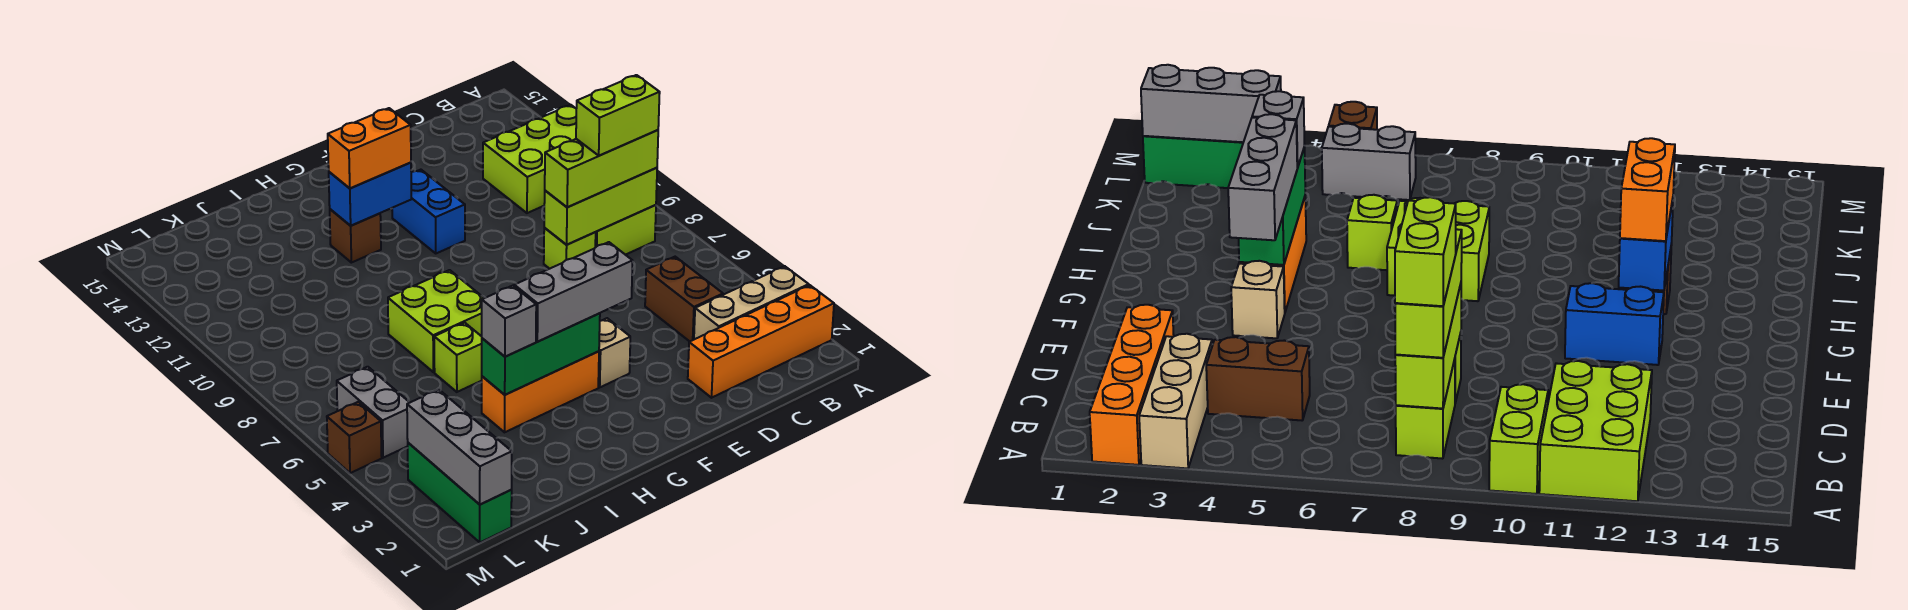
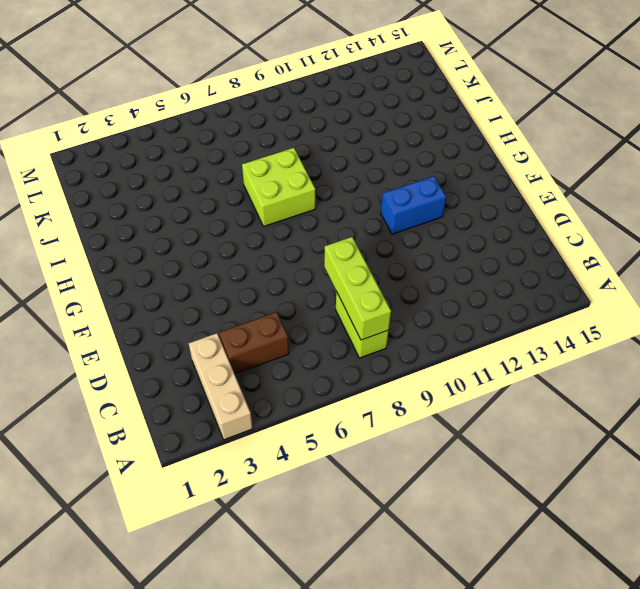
none -> orange 1x4 brick [688,285,834,398]
none -> lime 1x2 brick [1489,384,1548,494]
none -> lime 2x3 brick [483,105,576,213]

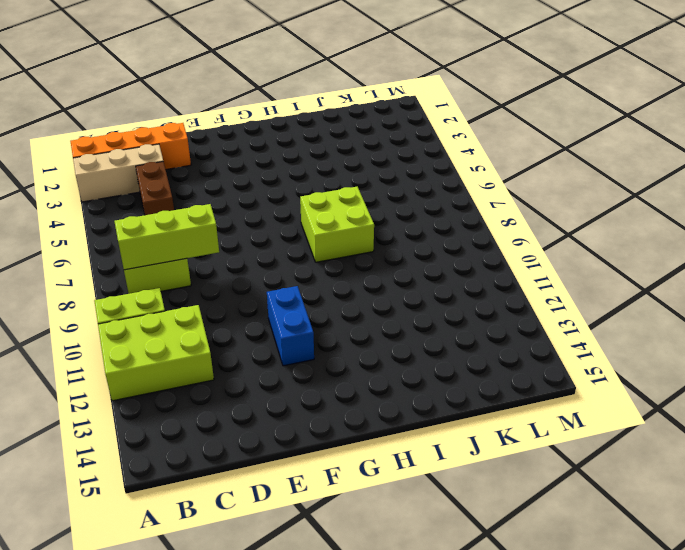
none -> lime 1x1 brick [544,228,596,269]
none -> tan 1x1 brick [598,318,630,387]
none -> orange 1x3 brick [482,351,599,432]

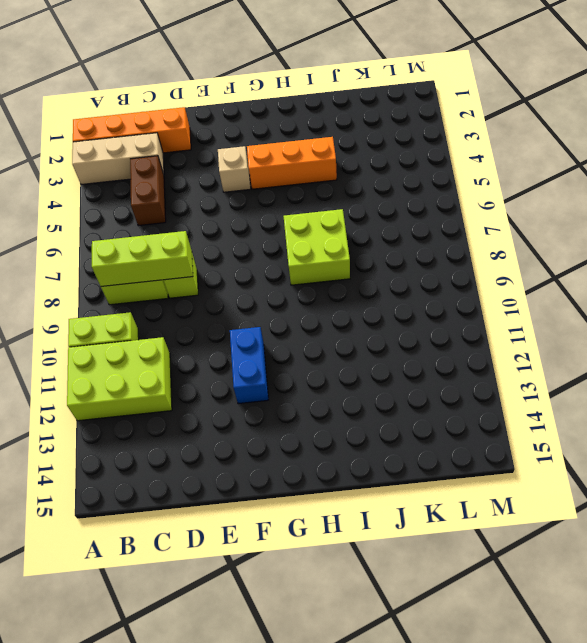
none -> brown 1x1 brick [330,209,381,263]
none -> lime 1x1 brick [434,323,482,392]
none -> green 1x3 brick [408,443,512,542]

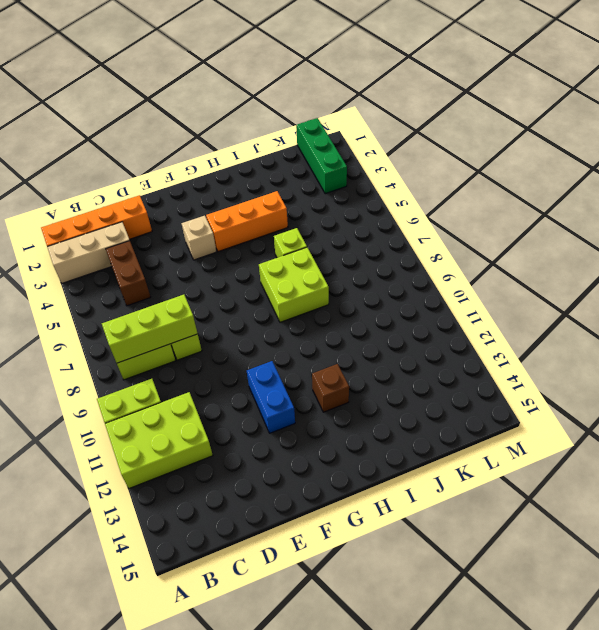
none -> grey 1x2 brick [337,367,410,458]
none -> brown 1x1 brick [327,402,382,473]
none -> green 1x3 brick [482,313,600,395]

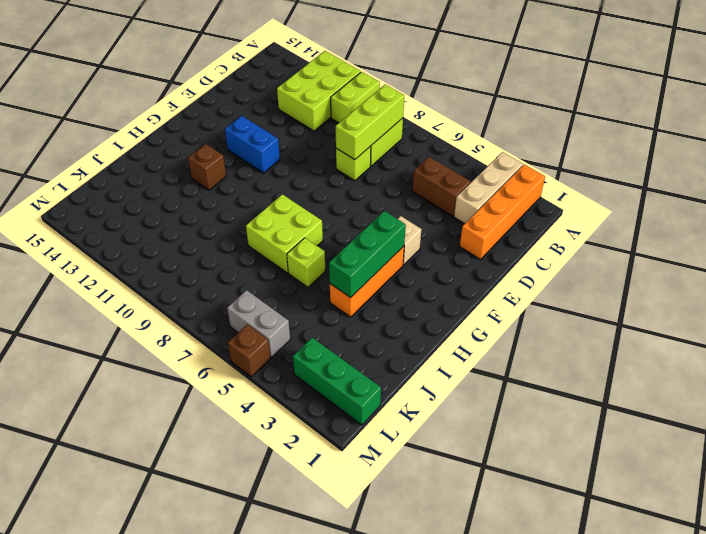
none -> blue 1x2 brick [329,163,411,226]
none -> grey 1x3 brick [407,389,512,505]
none -> lime 1x3 brick [545,130,658,207]

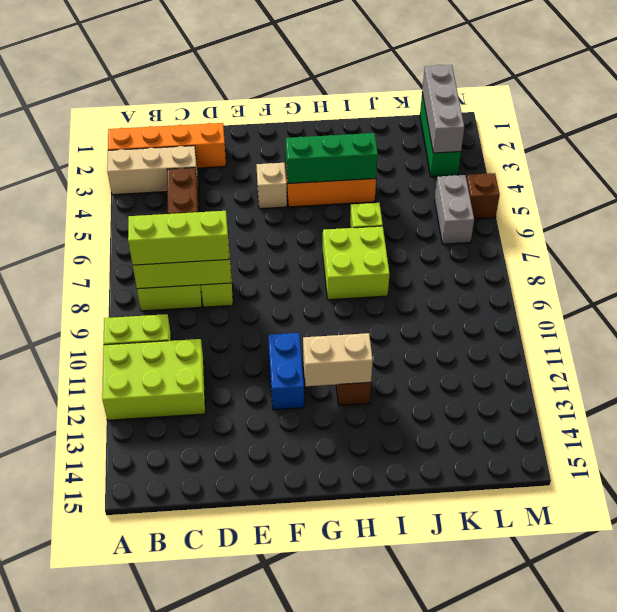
tan 1x2 brick [303,333,373,386] -> blue 1x2 brick [329,163,411,226]
none -> grey 1x3 brick [514,242,633,342]
none -> orange 1x2 brick [328,108,411,188]
none -> grey 1x1 brick [482,286,536,357]

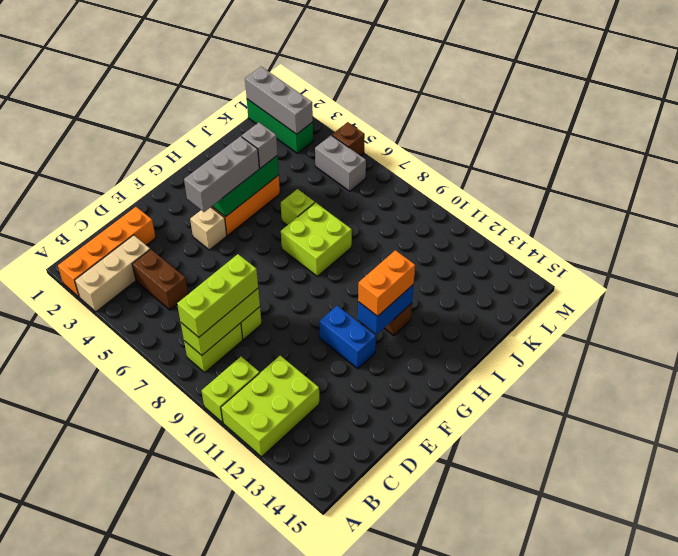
none -> lime 1x2 brick [576,75,660,156]

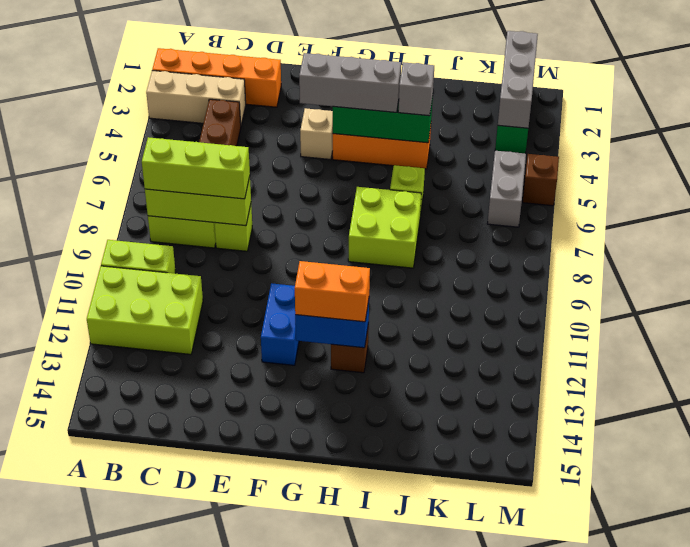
none -> lime 1x2 brick [576,75,660,156]

